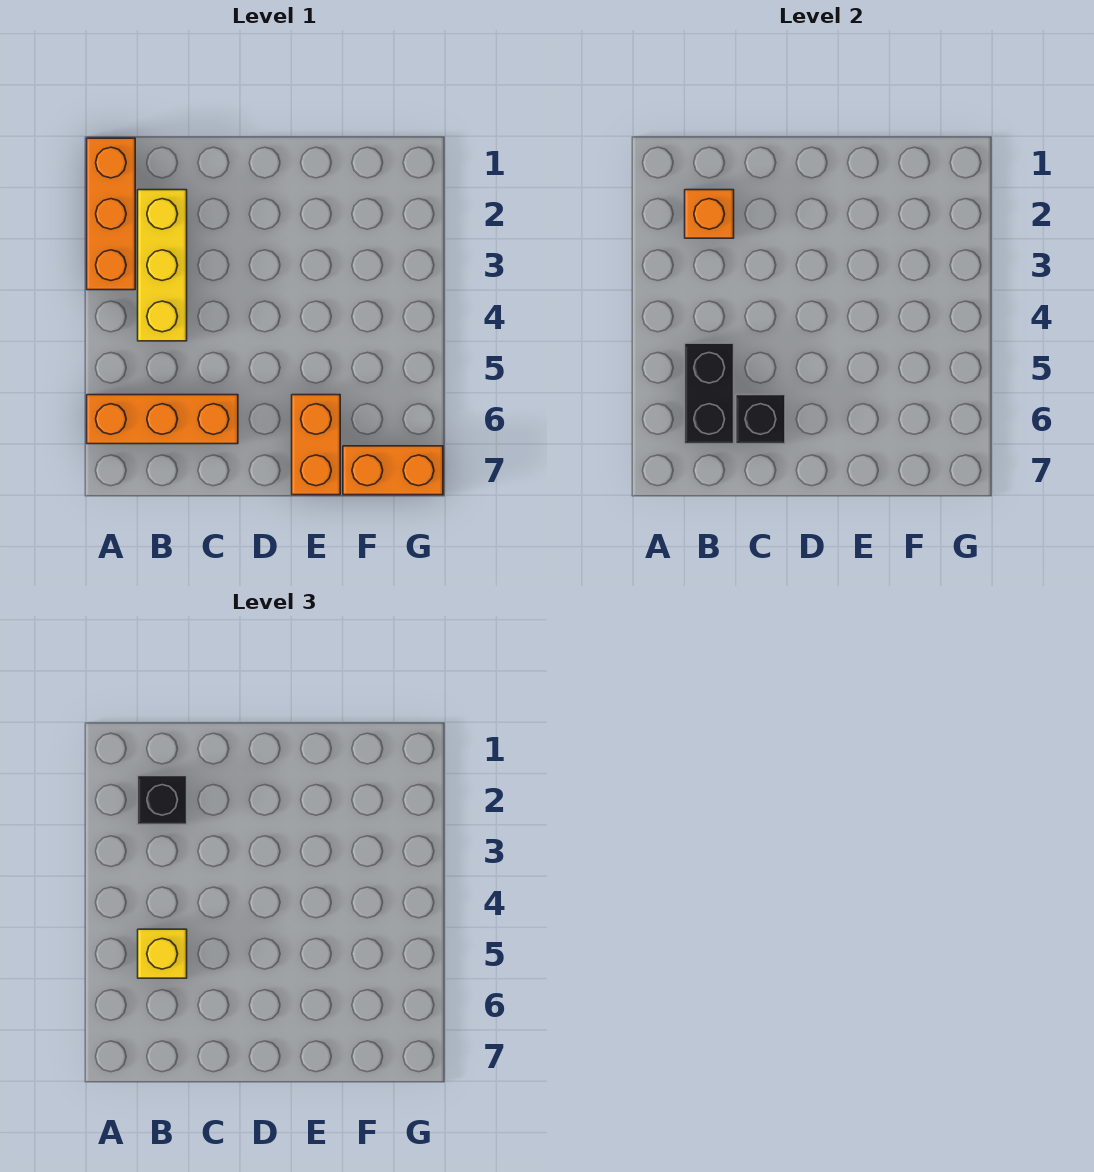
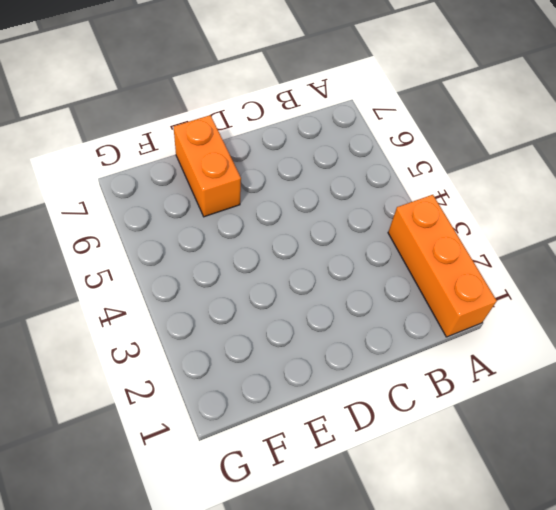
none -> orange 1x3 brick [87,395,238,444]
none -> yellow 1x3 brick [138,190,187,341]

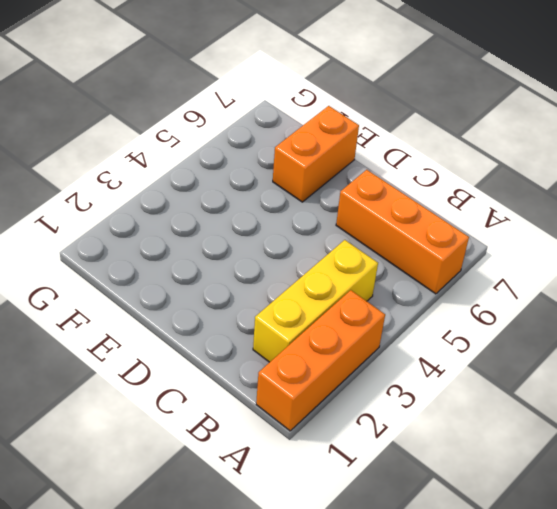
none -> orange 1x2 brick [343,446,443,495]
none -> orange 1x1 brick [685,190,734,238]

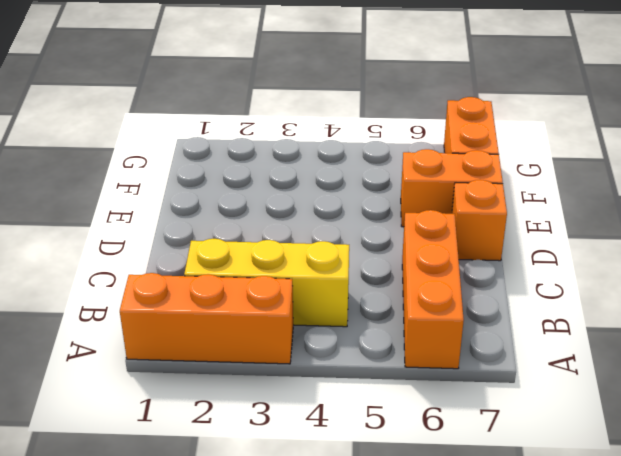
orange 1x1 brick [452,180,507,261] -> orange 1x1 brick moved to [685,190,734,238]
none -> black 1x2 brick [685,343,734,444]
none -> black 1x1 brick [736,395,785,444]

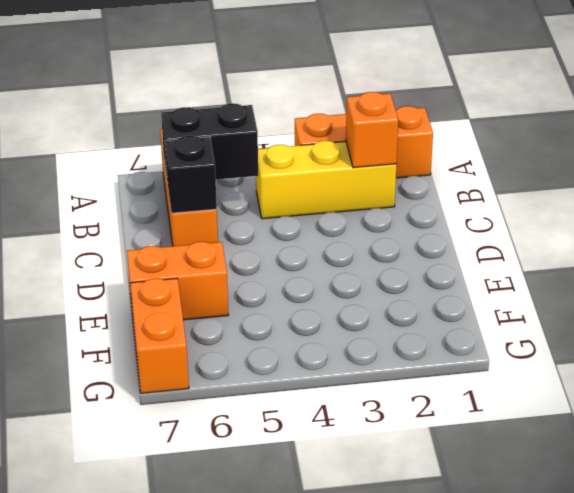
none -> black 1x1 brick [138,776,187,824]
none -> yellow 1x1 brick [138,929,187,978]

